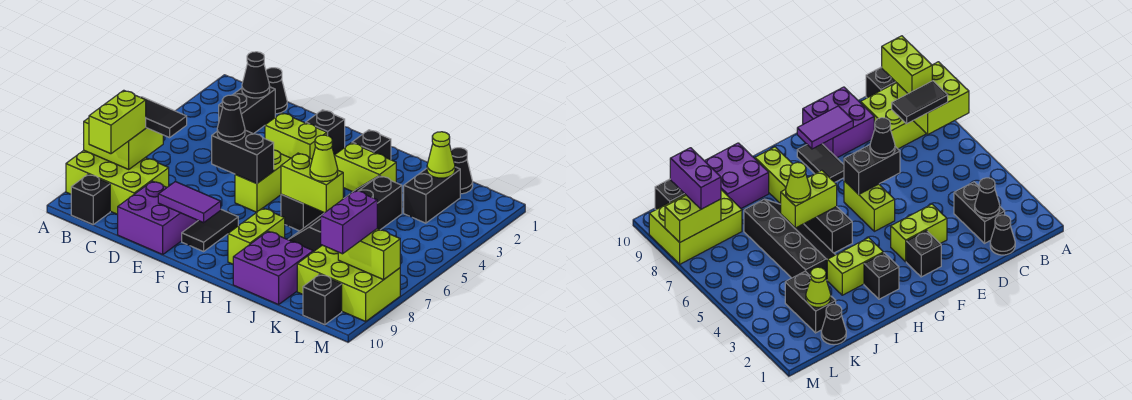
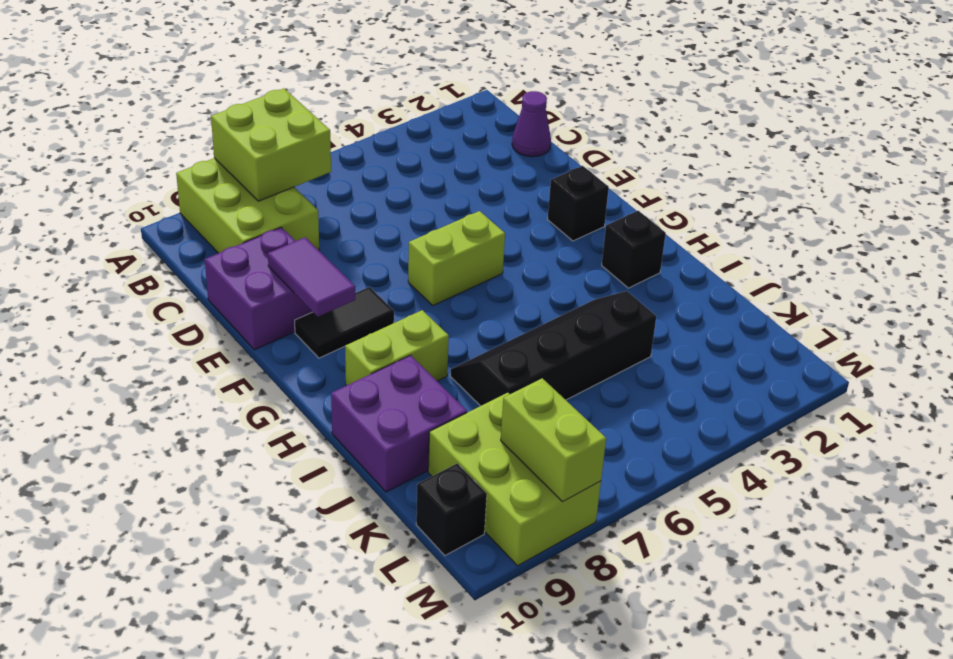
purple 1x1 cone [512,91,551,157] -> black 1x1 cone [266,68,287,114]
none -> black 1x1 brick [71,174,110,224]
none -> black 1x2 brick [219,87,275,134]
none -> lime 1x2 brick [265,113,327,159]
none -> lime 1x2 brick [334,143,396,192]

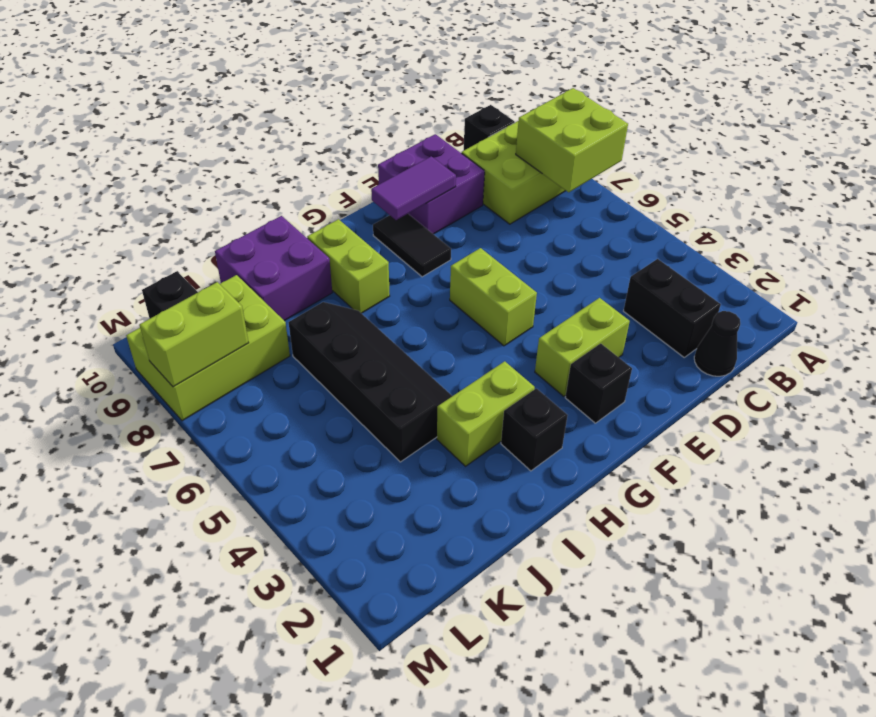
none -> black 1x2 brick [281,194,324,231]
none -> black 1x1 cone [451,148,473,194]
none -> black 1x2 brick [404,167,460,223]
none -> black 1x1 cone [242,52,270,98]

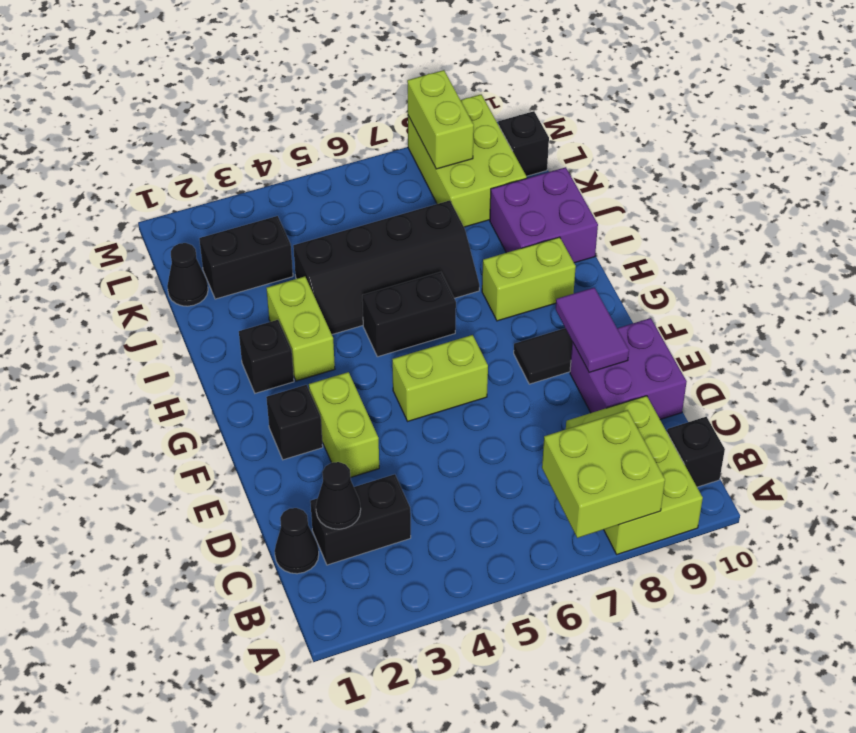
none -> black 1x2 brick [212,130,274,184]
none -> lime 1x2 brick [281,153,343,213]
none -> lime 1x1 cone [427,132,455,178]
none -> black 1x2 tile [140,97,187,138]

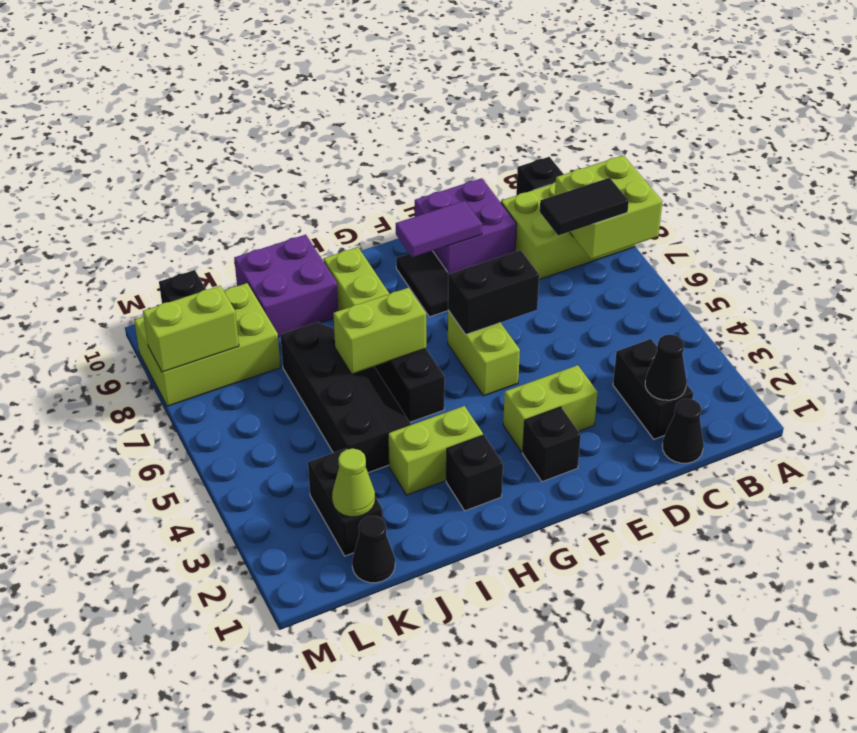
none -> lime 1x2 brick [89,90,146,154]
none -> black 1x1 cone [217,95,245,142]
none -> lime 1x1 cone [310,135,338,182]
none -> purple 1x2 brick [321,190,377,254]

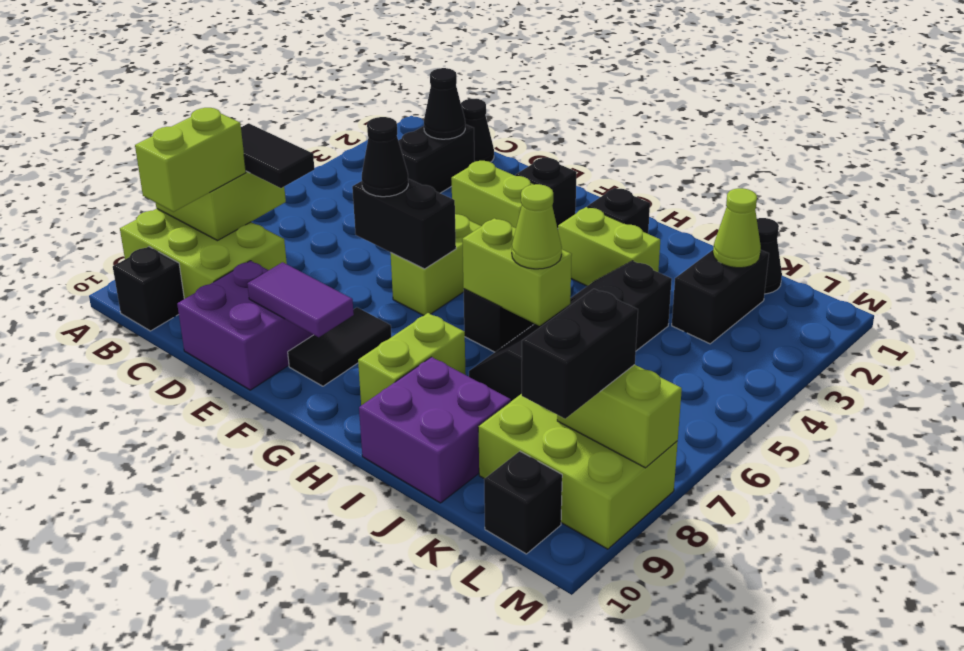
black 1x2 brick [522,289,638,419] -> purple 1x2 brick [321,190,377,254]

